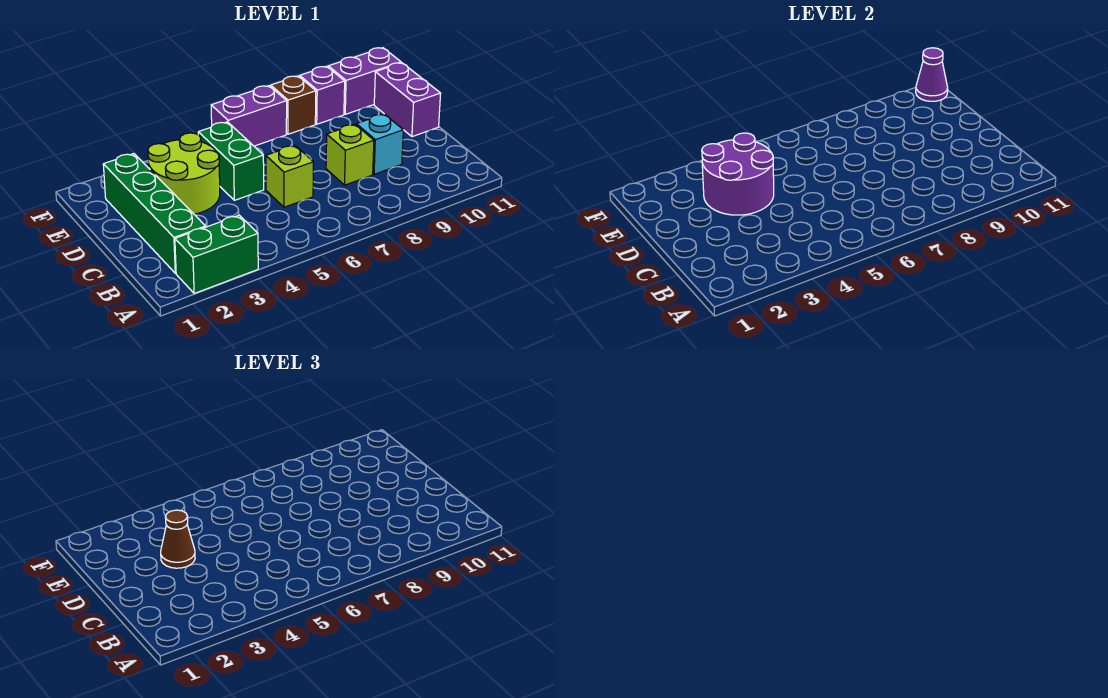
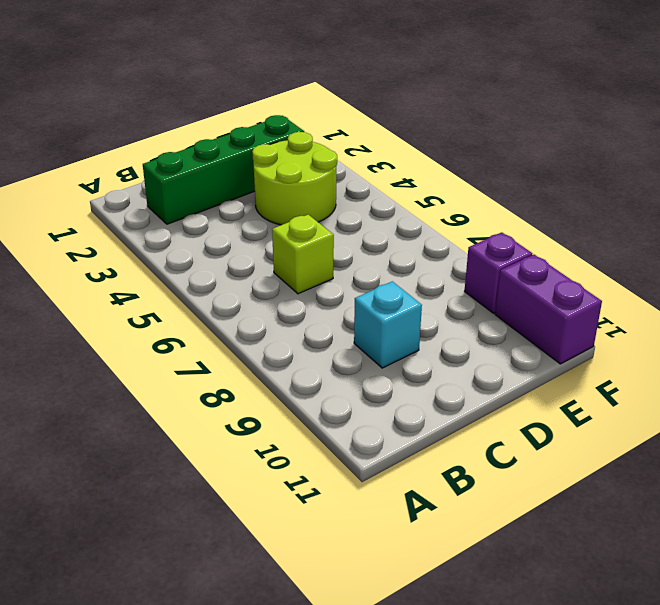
none -> green 1x2 brick [175,215,258,294]
none -> lime 1x1 brick [326,124,374,185]
none -> green 1x2 brick [198,122,264,200]

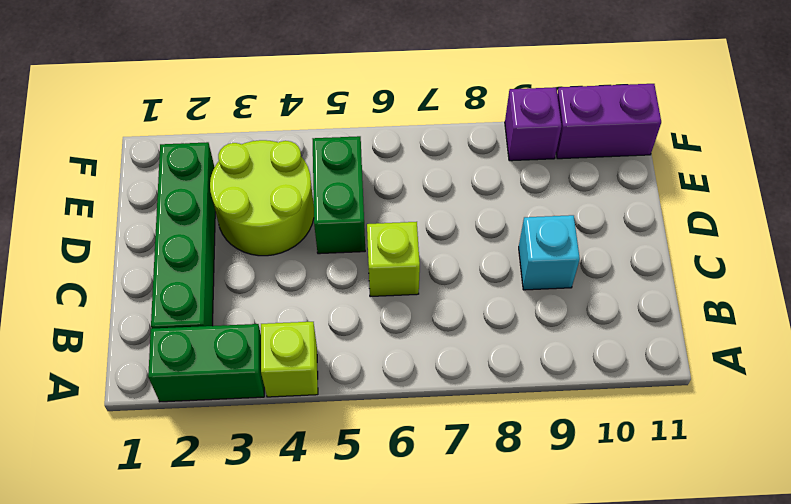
lime 1x1 brick [261,322,318,397] -> lime 1x1 brick moved to [326,124,374,185]
none -> purple 1x2 brick [374,63,441,137]
none -> purple 1x2 brick [211,86,287,146]
none -> brown 1x1 brick [271,76,316,134]

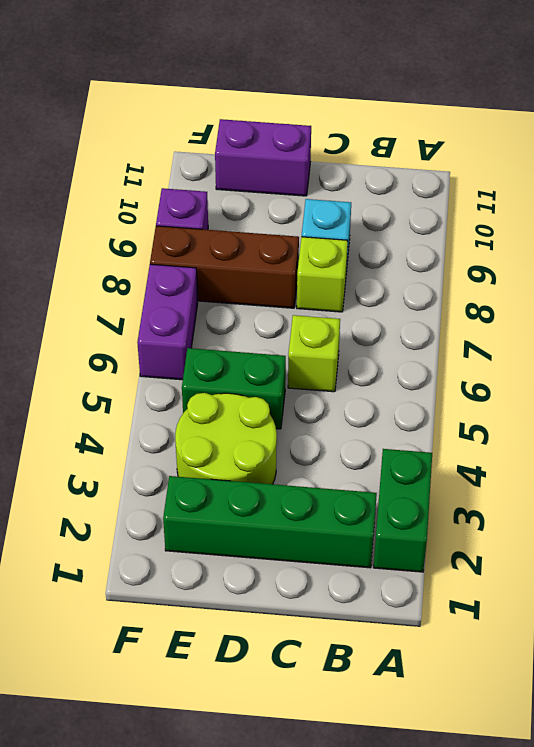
brown 1x3 brick [150,226,299,308] -> brown 1x1 brick [271,76,316,134]
none -> purple 1x2 brick [328,48,401,114]
none -> purple 2x2 round brick [702,133,774,215]
none -> purple 1x1 cone [916,48,948,101]

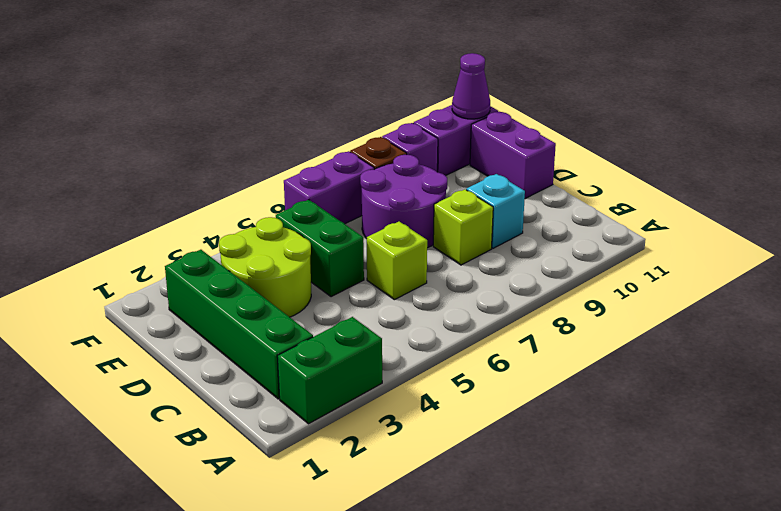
purple 2x2 round brick [360,155,447,248] -> purple 2x2 round brick moved to [702,133,774,215]
none -> brown 1x1 cone [161,510,195,568]

